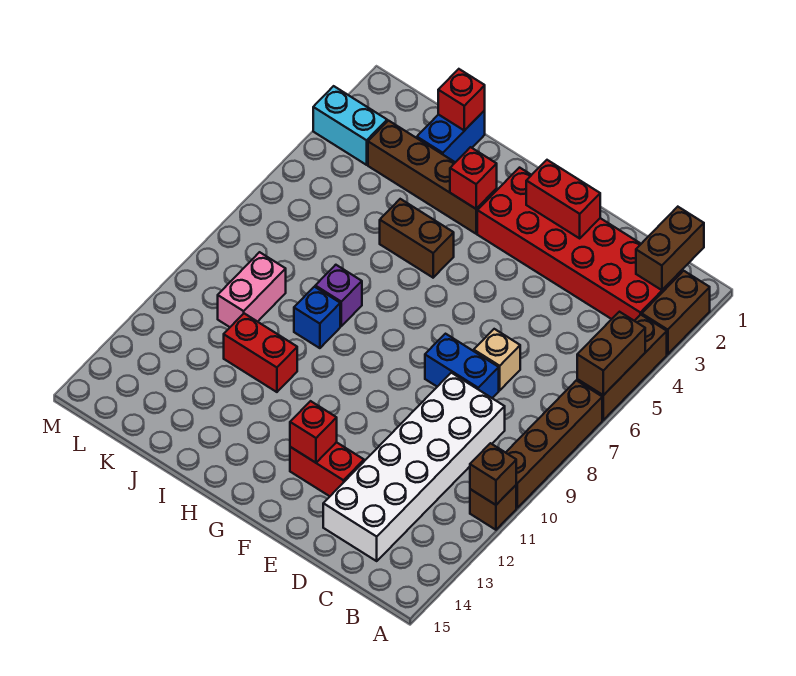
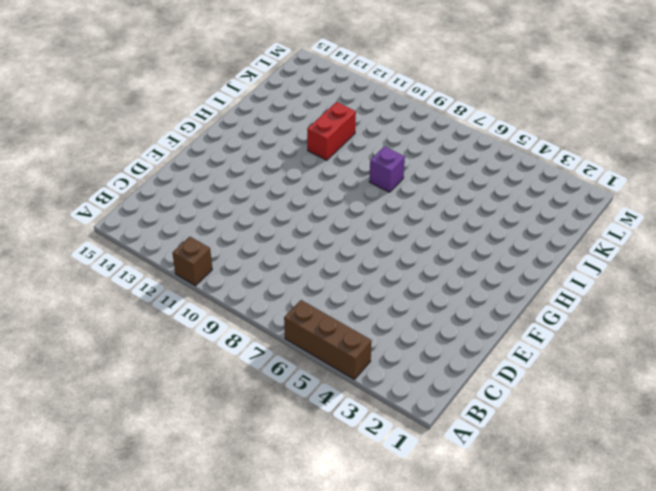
none -> brown 1x2 brick [642,271,710,354]
none -> brown 1x4 brick [506,380,602,508]
none -> red 2x6 brick [477,168,682,321]

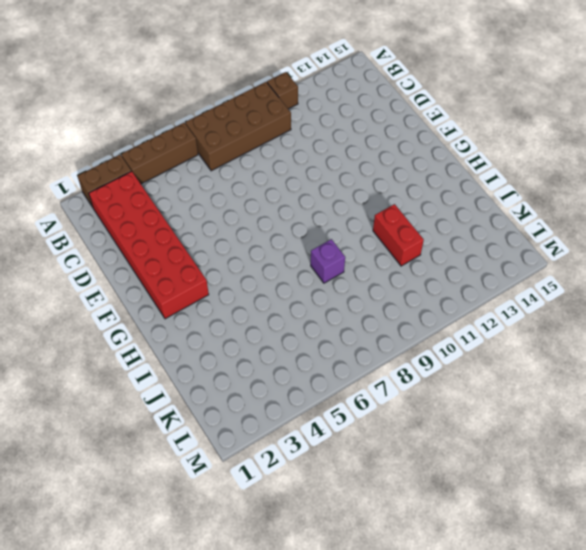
brown 2x4 brick [185,82,291,171] -> brown 1x4 brick [506,380,602,508]
none -> white 2x6 brick [323,373,505,561]
none -> tan 1x1 brick [474,329,520,390]
none -> blue 1x2 brick [425,334,499,398]

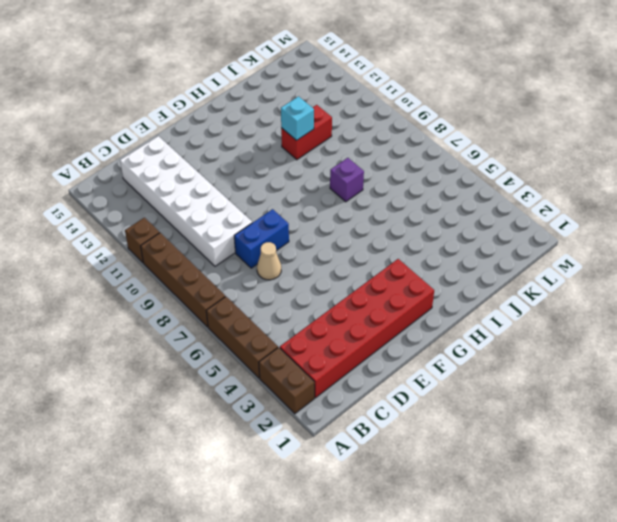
tan 1x1 cone [257,242,281,280] -> tan 1x1 brick [474,329,520,390]
cyan 1x1 brick [281,96,314,140] -> none
none -> red 1x2 brick [290,442,364,496]
none -> brown 1x4 brick [368,121,497,234]
none -> brown 1x2 brick [380,199,454,278]

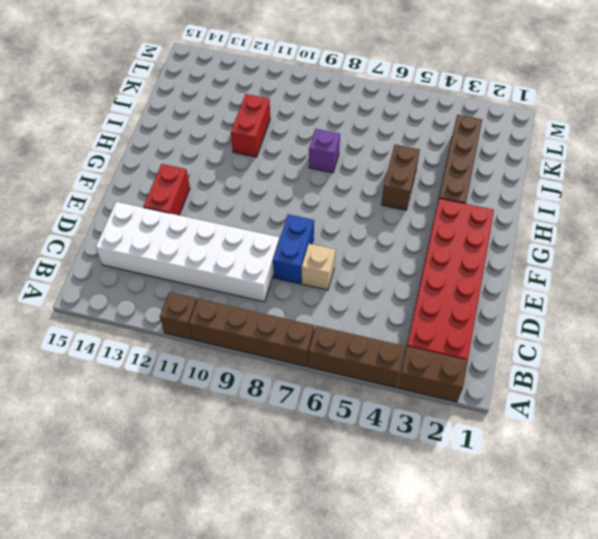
none -> blue 1x1 brick [294,287,340,348]
none -> blue 1x2 brick [417,110,485,162]
none -> pink 1x2 brick [218,252,286,327]

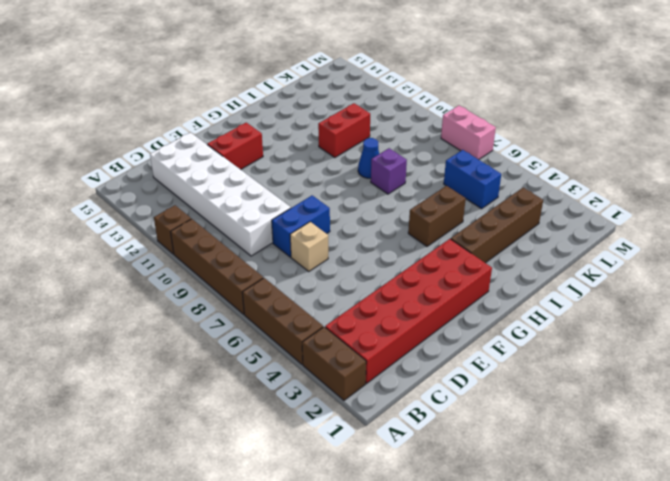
blue 1x1 cone [358,138,379,178] -> blue 1x1 brick [294,287,340,348]
blue 1x2 brick [444,150,501,209] -> blue 1x2 brick moved to [417,110,485,162]
pink 1x2 brick [441,106,496,160] -> pink 1x2 brick moved to [218,252,286,327]
none -> cyan 1x2 brick [313,86,387,165]
none -> brown 1x2 brick [577,312,645,395]
none -> brown 1x1 brick [470,443,516,505]

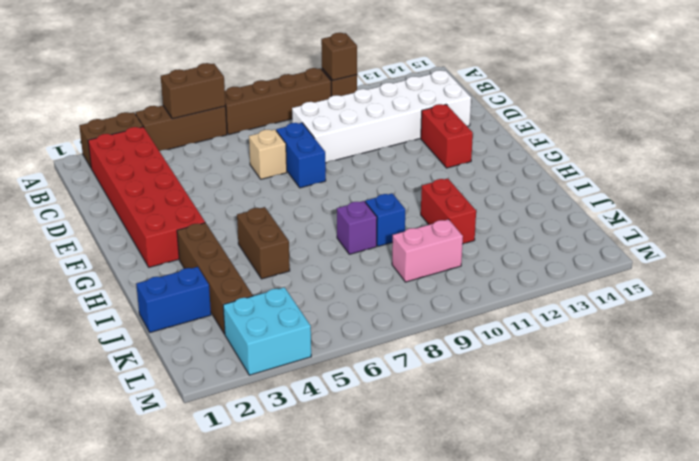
cyan 2x2 brick [223,287,311,375] -> cyan 1x2 brick [313,86,387,165]
none -> brown 1x2 brick [636,207,704,290]
none -> red 1x2 brick [526,160,600,238]
none -> red 1x1 brick [290,401,337,463]

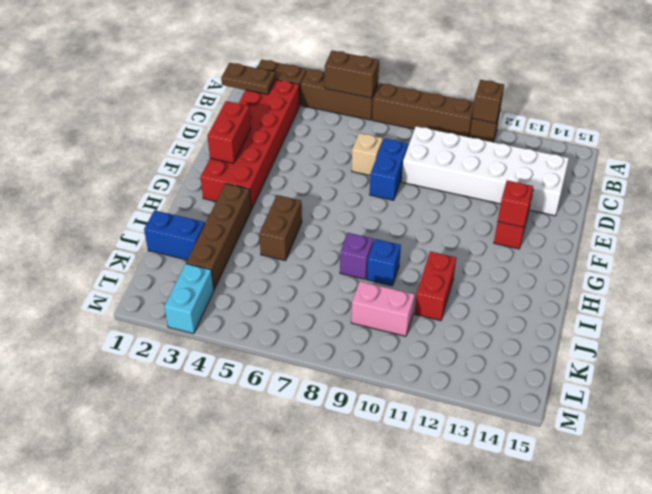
brown 1x2 plate [221,63,276,94] -> brown 1x2 brick [636,207,704,290]
none -> red 1x1 brick [450,147,497,209]
none -> red 1x1 brick [438,69,485,131]

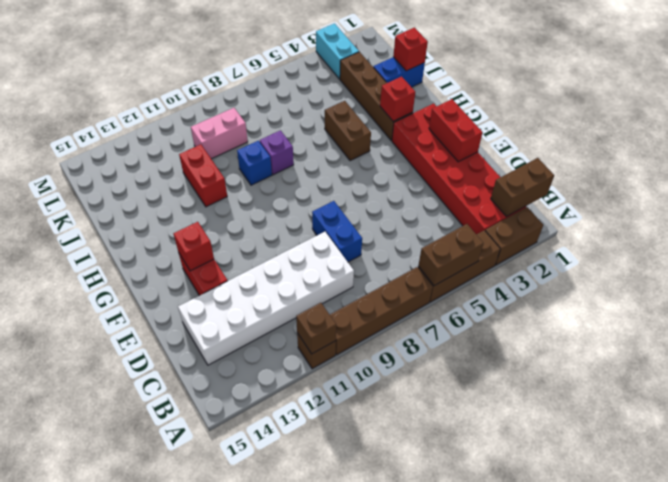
none -> tan 1x1 brick [474,329,520,390]

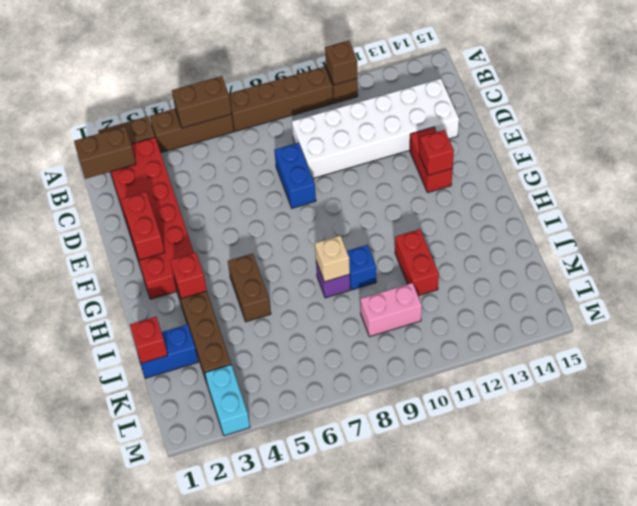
tan 1x1 brick [315,236,350,282] -> tan 1x1 brick moved to [474,329,520,390]

